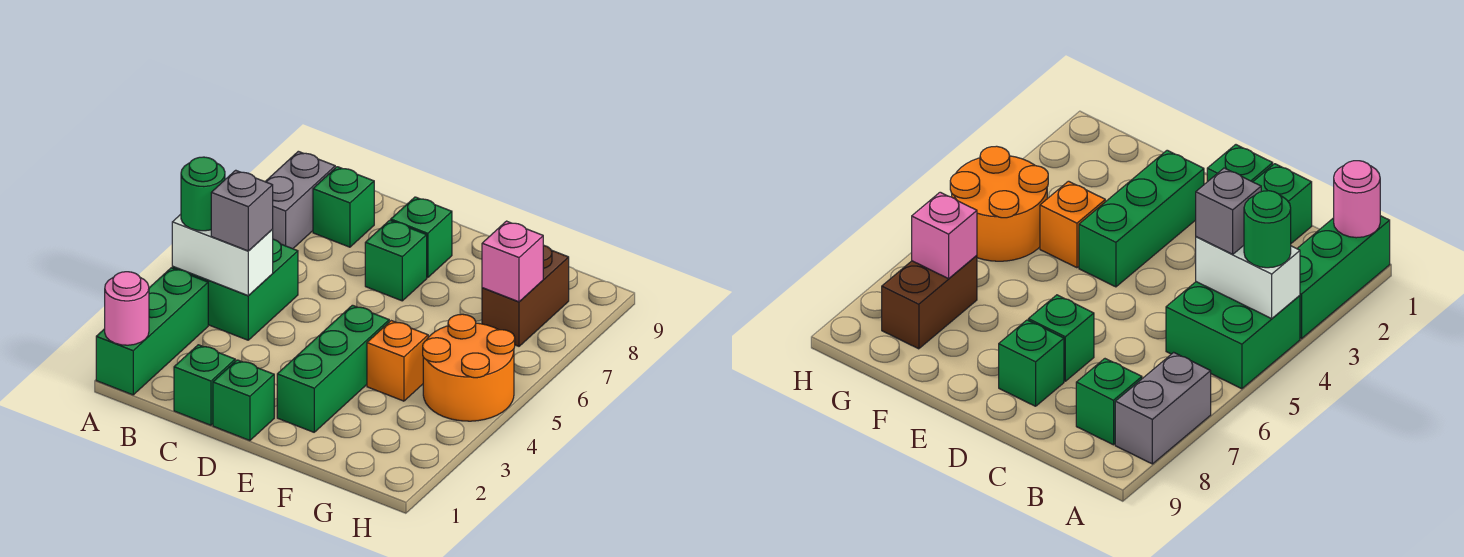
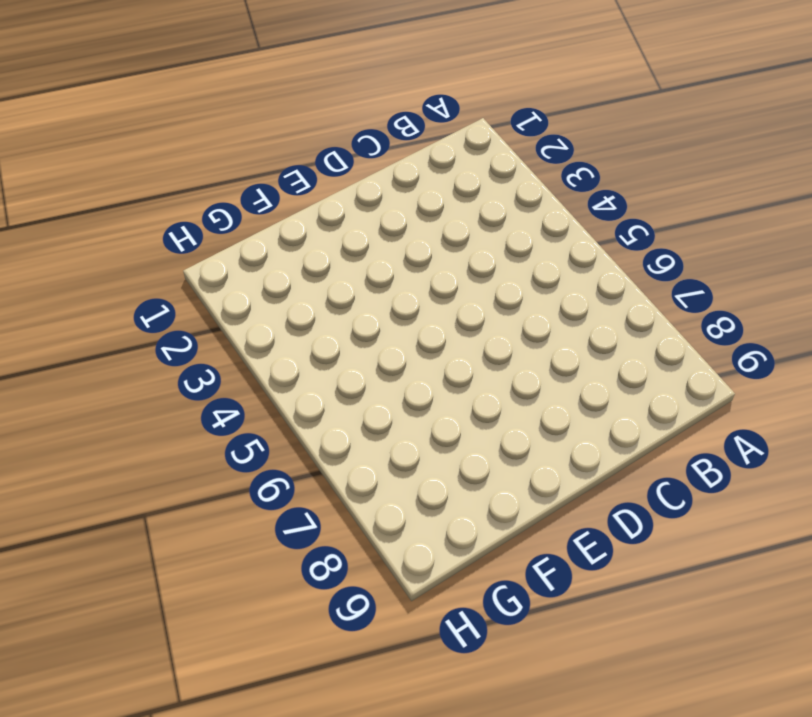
none -> green 1x3 brick [96,268,208,395]
none -> green 2x2 brick [172,239,298,340]
none -> grey 1x2 brick [265,151,335,249]

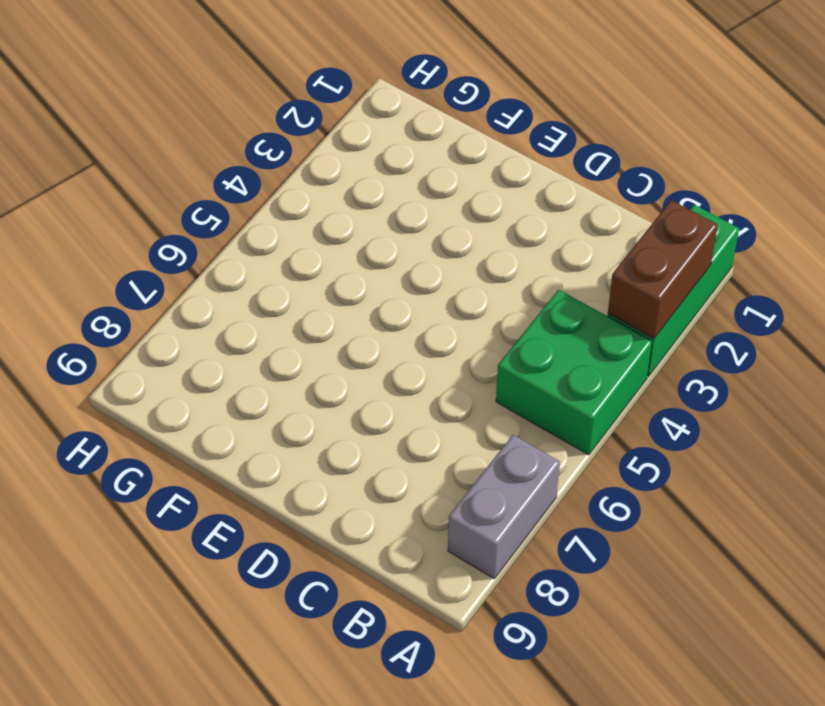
brown 1x2 brick [608,200,718,339] -> brown 1x2 brick moved to [482,245,569,346]
none -> green 1x1 brick [313,167,374,247]
none -> green 1x1 brick [174,345,235,425]
none -> green 1x1 brick [213,360,274,441]

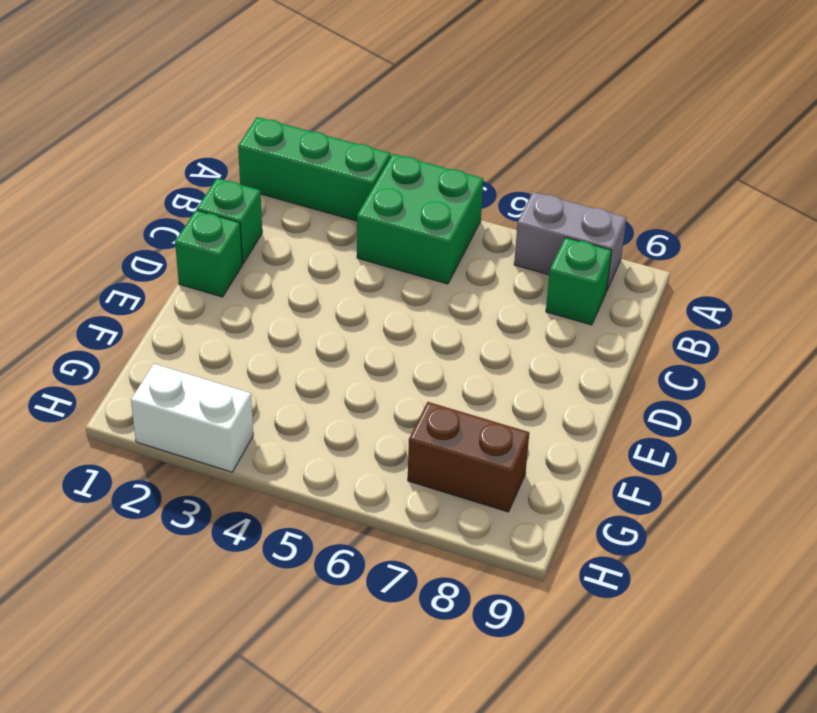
white 1x2 brick [131,364,253,472] -> white 1x2 brick turned to [172,214,273,296]
none -> green 1x1 brick [365,220,427,301]
none -> green 1x1 brick [391,197,452,278]
none -> green 1x3 brick [277,305,389,432]

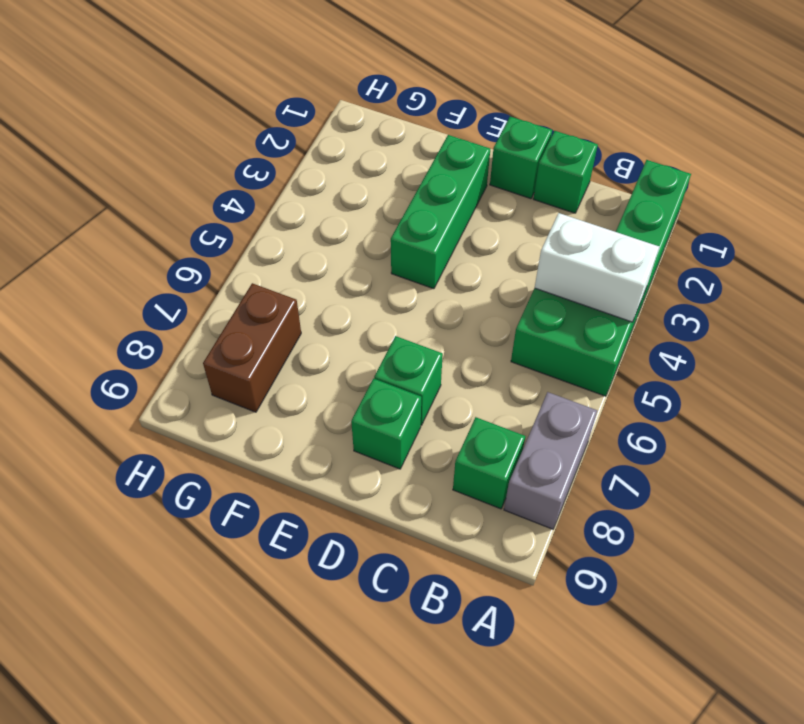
none -> orange 1x1 brick [367,321,428,401]
none -> orange 2x2 round brick [423,314,515,421]
none -> pink 1x1 round brick [105,272,149,345]

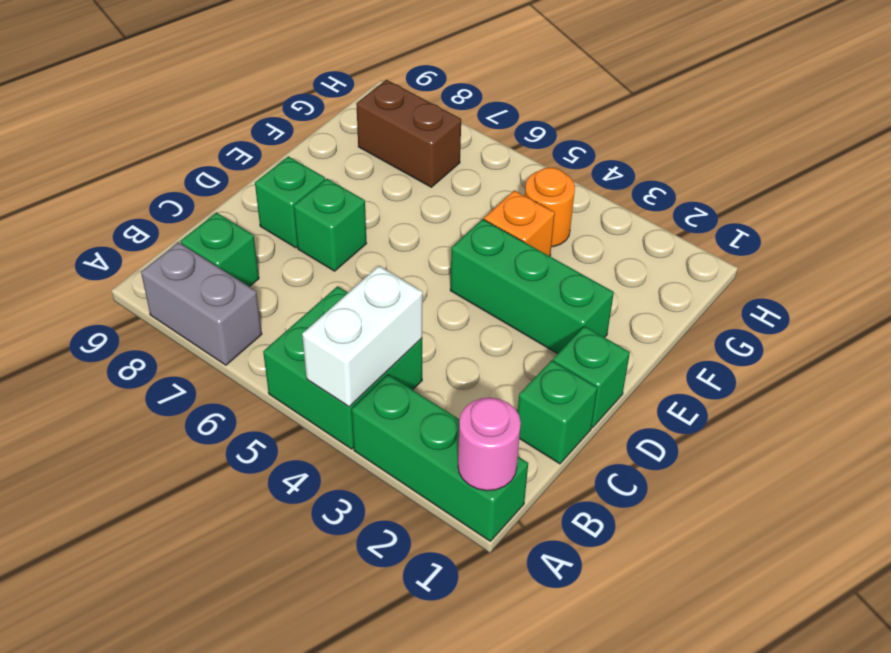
orange 1x1 round brick [525,168,575,247] -> orange 2x2 round brick [423,314,515,421]
none -> pink 1x1 brick [482,221,543,302]
none -> green 1x1 round brick [181,157,225,231]
none -> grey 1x1 brick [211,170,273,251]

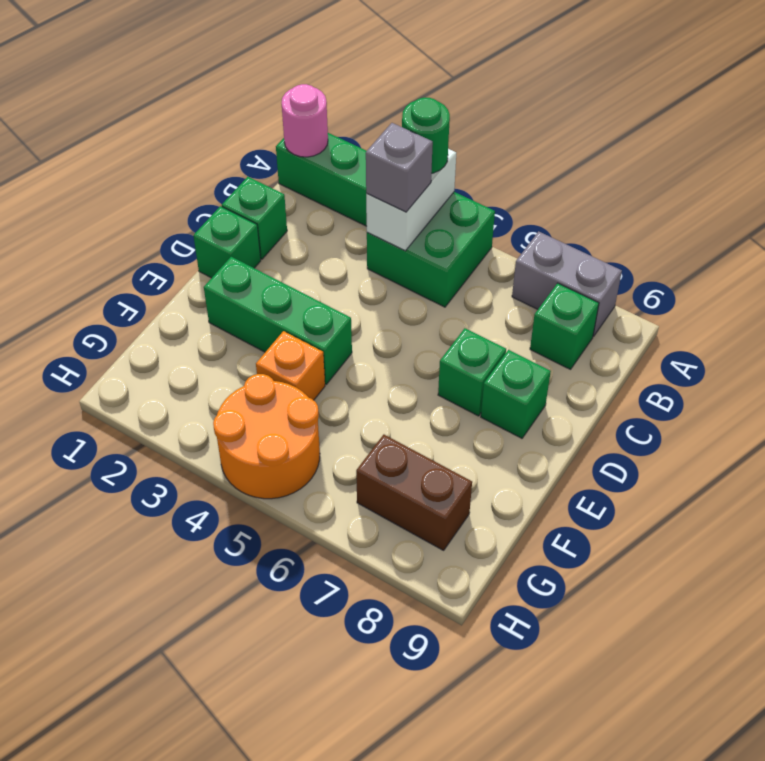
none -> pink 1x1 brick [482,221,543,302]

